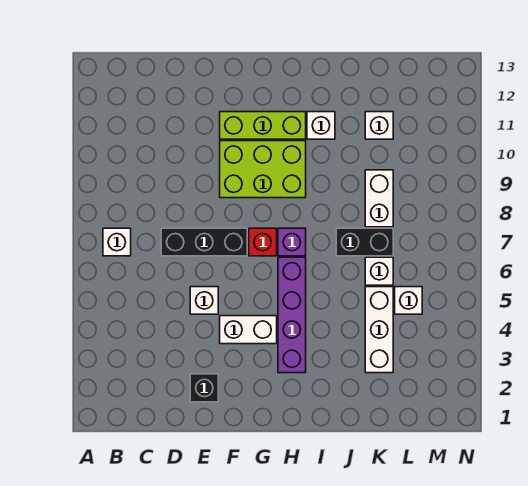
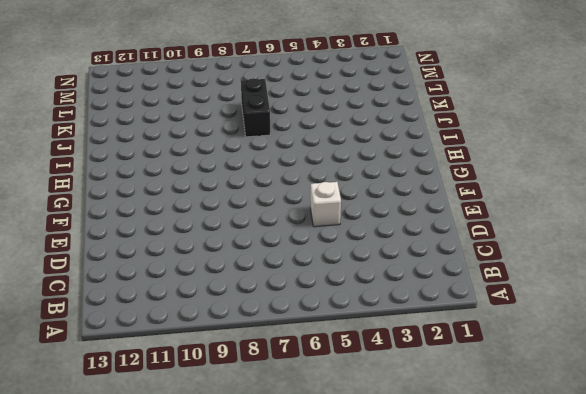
none -> white 1x1 brick [103,228,131,256]
none -> black 1x3 brick [161,228,247,256]
none -> black 1x1 brick [190,374,218,402]

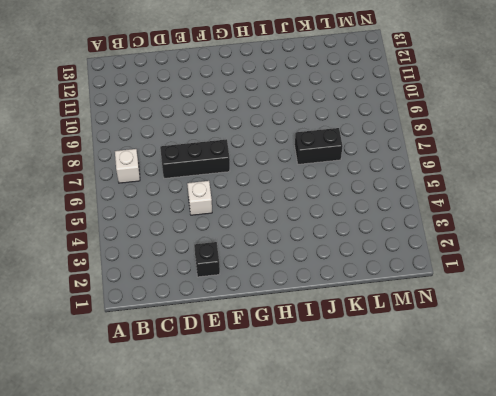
none -> white 1x2 brick [220,316,277,344]
none -> lime 2x3 brick [220,141,306,198]
none -> lime 1x3 brick [220,112,306,139]

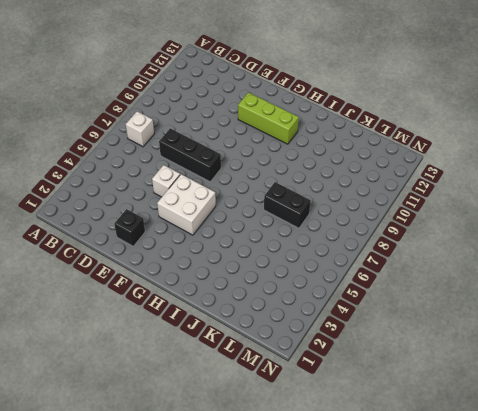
white 2x2 brick [157,174,216,235] -> white 1x2 brick [220,316,277,344]
none -> lime 2x3 brick [220,141,306,198]
none -> red 1x1 brick [249,228,277,256]
none -> purple 1x4 brick [278,257,306,373]

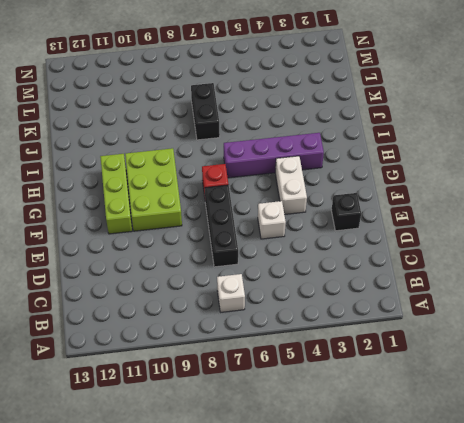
none -> purple 1x1 brick [278,228,306,256]
none -> white 1x1 brick [307,112,335,139]
none -> white 1x3 brick [365,287,393,373]

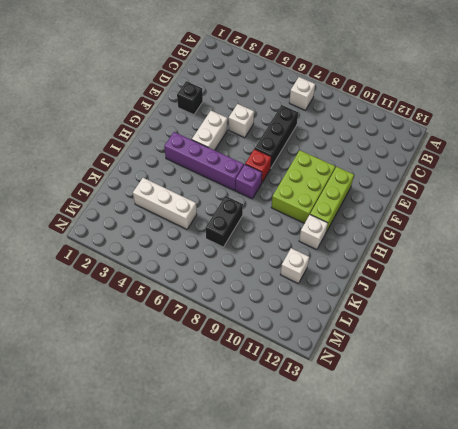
none -> white 1x1 brick [365,257,393,285]
none -> white 1x2 brick [365,170,393,227]
none -> white 1x1 brick [395,287,422,314]

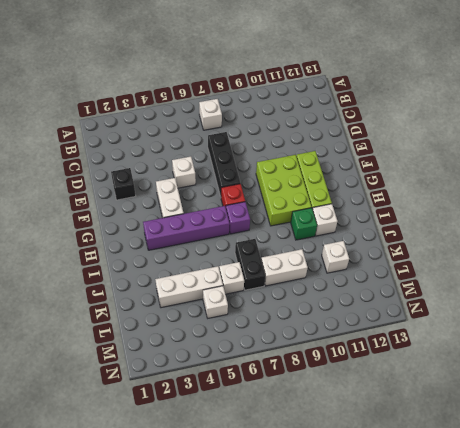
green 1x1 brick [291,208,317,240] -> none

